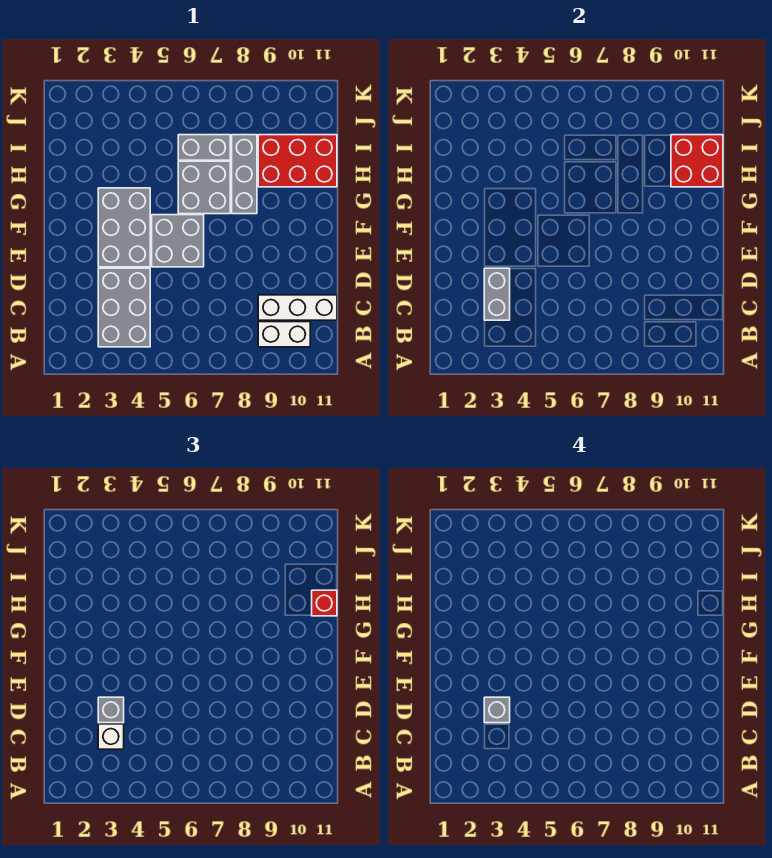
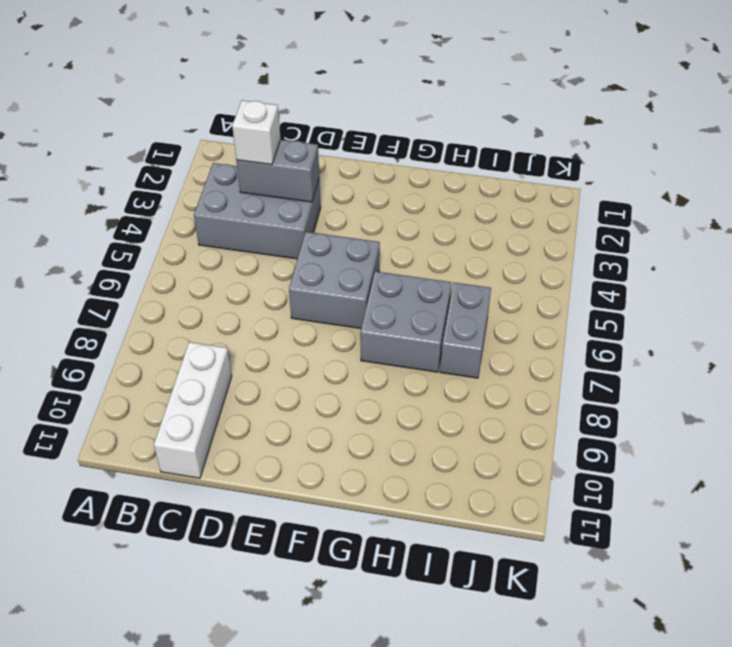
none -> white 1x2 brick [258,322,310,347]
none -> grey 2x3 brick [98,188,150,267]
none -> grey 1x3 brick [232,135,257,214]

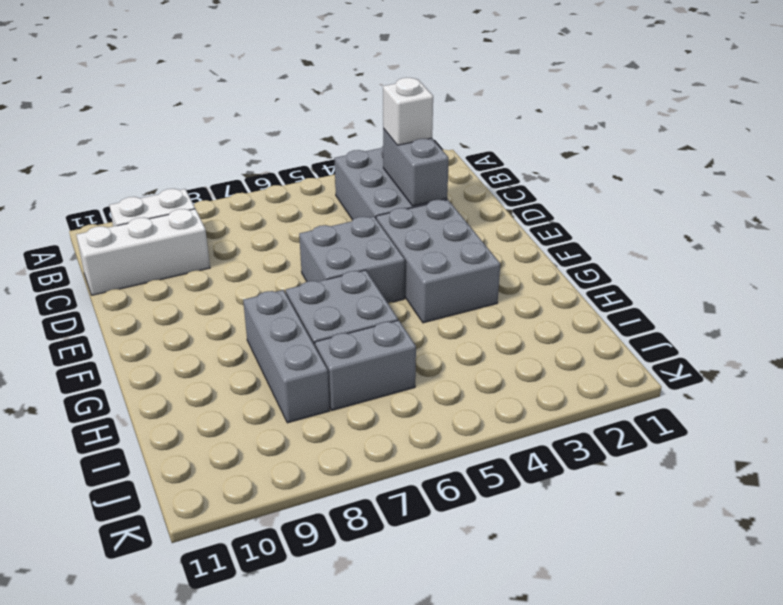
none -> red 2x3 brick [258,135,337,187]
none -> red 2x2 brick [671,135,723,187]
none -> grey 1x1 brick [98,697,124,723]

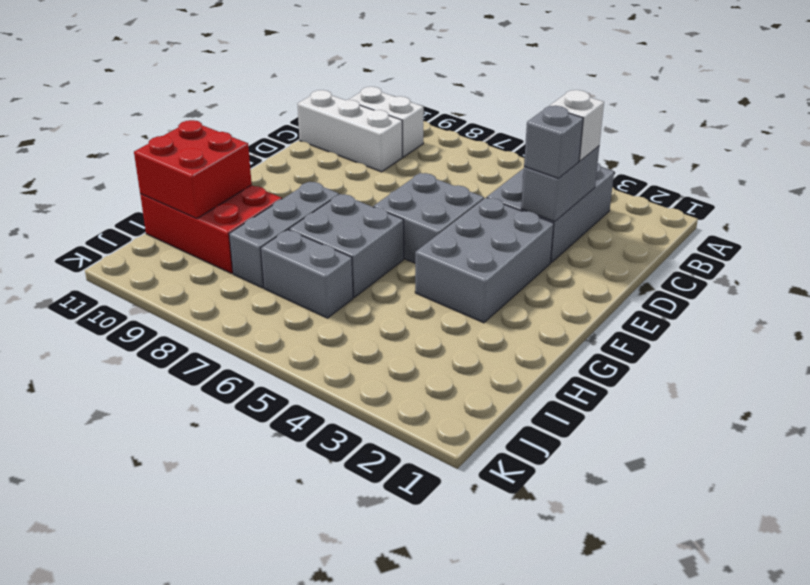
none -> red 1x1 brick [312,590,337,616]
none -> grey 1x1 brick [484,697,510,723]

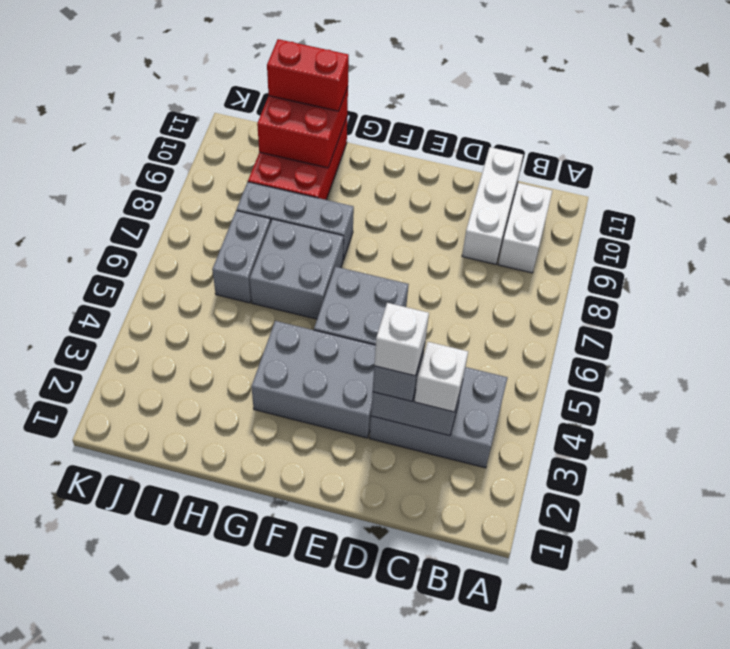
white 1x1 brick [374,303,429,376] -> grey 1x1 brick [484,697,510,723]
red 1x2 brick [267,39,349,111] -> red 1x1 brick [312,590,337,616]

